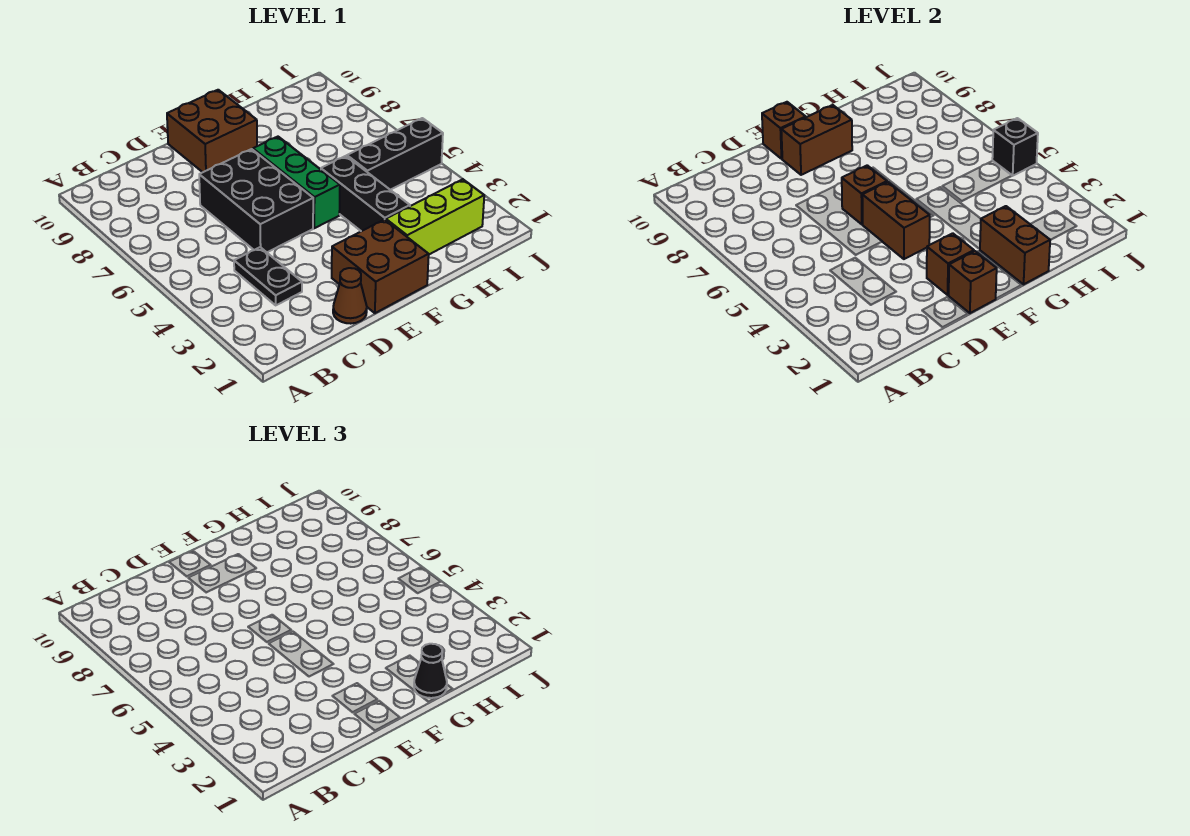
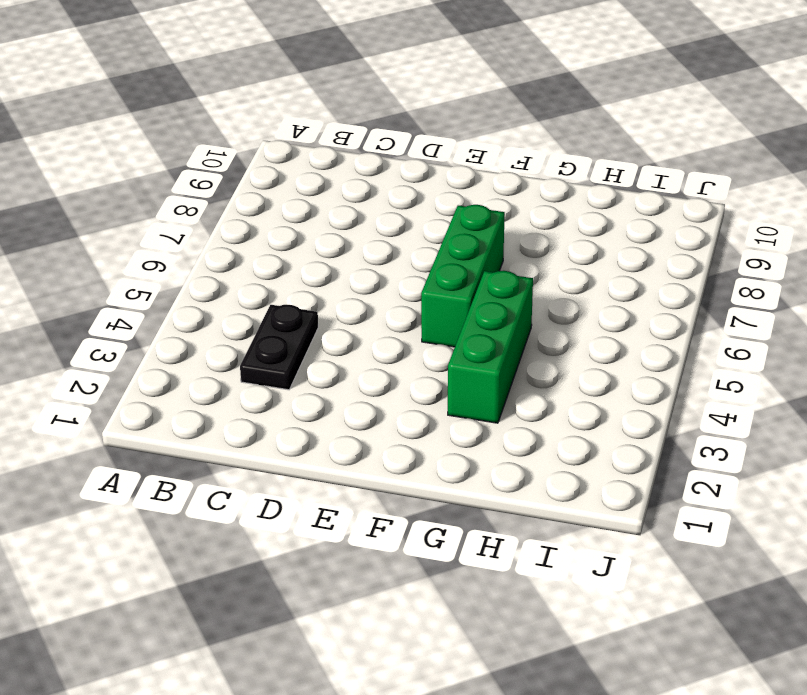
green 1x3 brick [448,271,533,423] -> black 1x3 brick [321,156,410,231]
none -> brown 1x1 cone [333,268,367,324]
none -> black 2x3 brick [199,149,313,252]
none -> brown 2x2 brick [332,219,429,313]

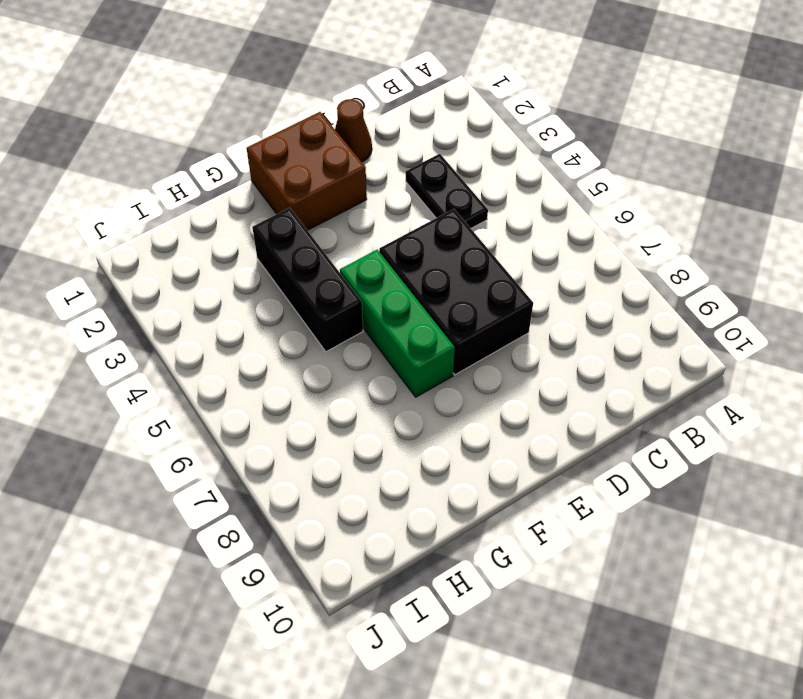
none -> brown 2x2 brick [167,90,257,172]
none -> lime 1x3 brick [386,179,484,254]
none -> black 1x3 brick [347,118,443,190]

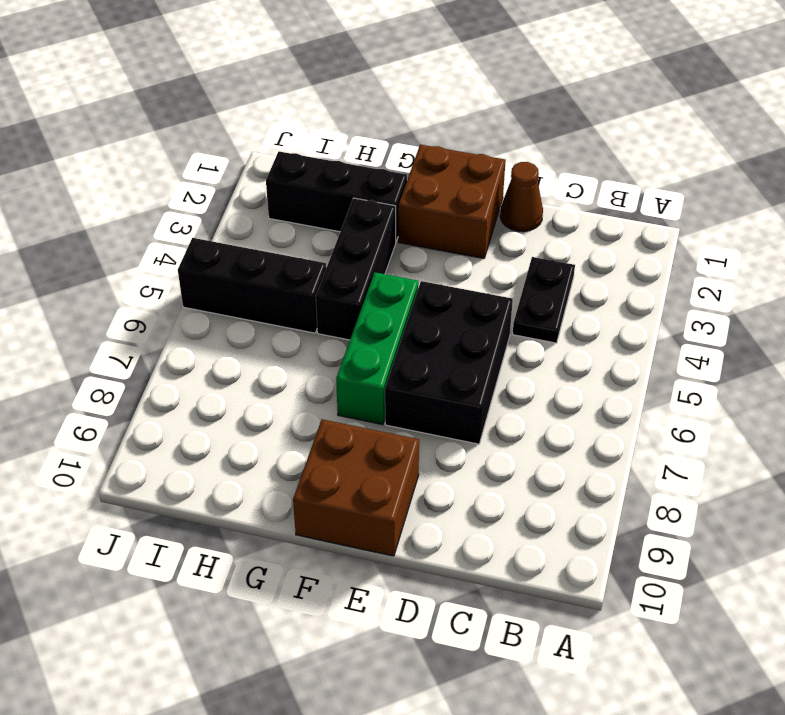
black 1x3 brick [266,151,407,241] -> lime 1x3 brick [386,179,484,254]
none -> brown 1x1 brick [948,251,997,313]
none -> brown 1x1 brick [927,233,974,295]
none -> brown 1x2 brick [862,182,930,259]

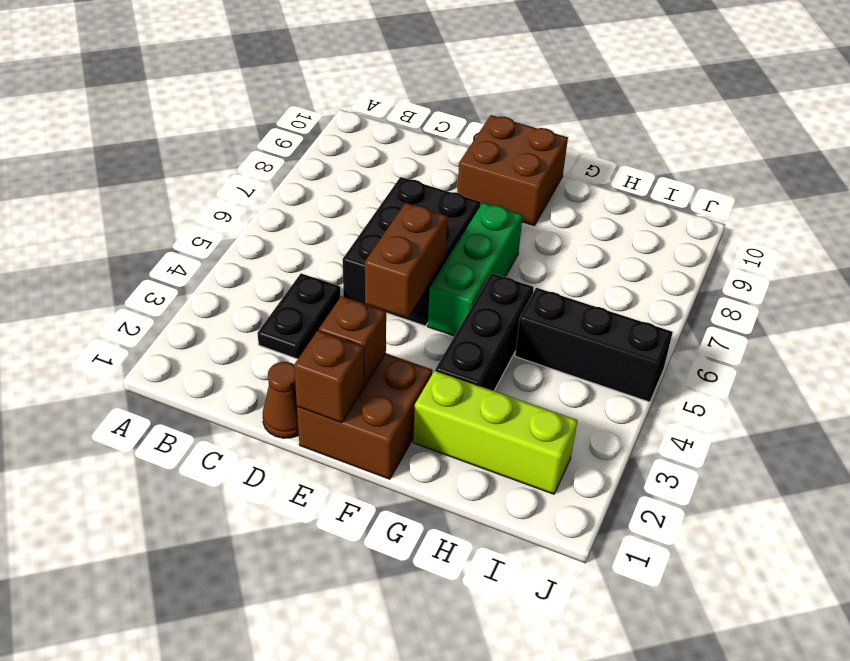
none -> brown 1x1 brick [842,165,887,224]
none -> brown 1x2 brick [781,105,852,175]
none -> brown 1x1 brick [762,102,806,159]

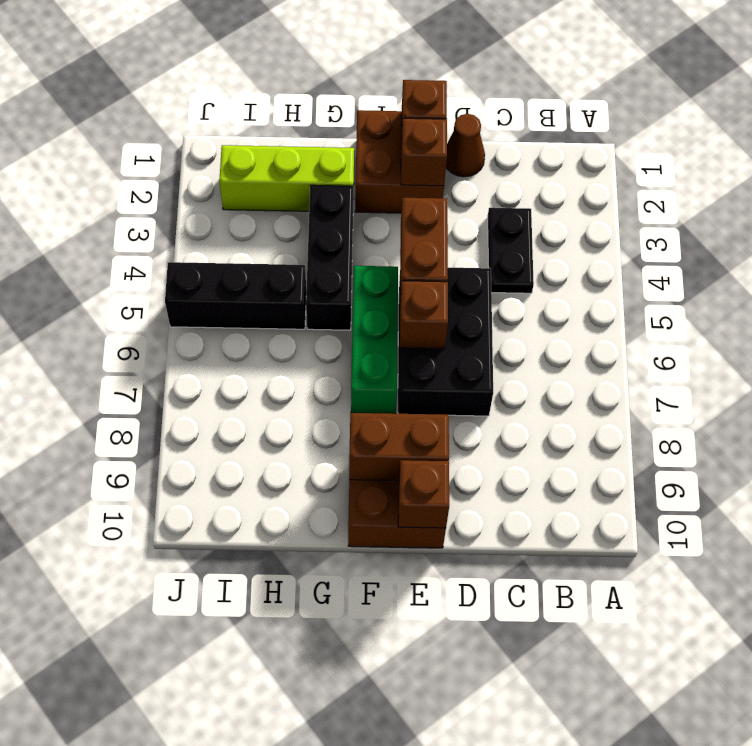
none -> brown 1x2 brick [980,206,1050,284]
none -> black 1x1 brick [992,118,1038,176]
none -> black 1x1 cone [414,644,447,698]

